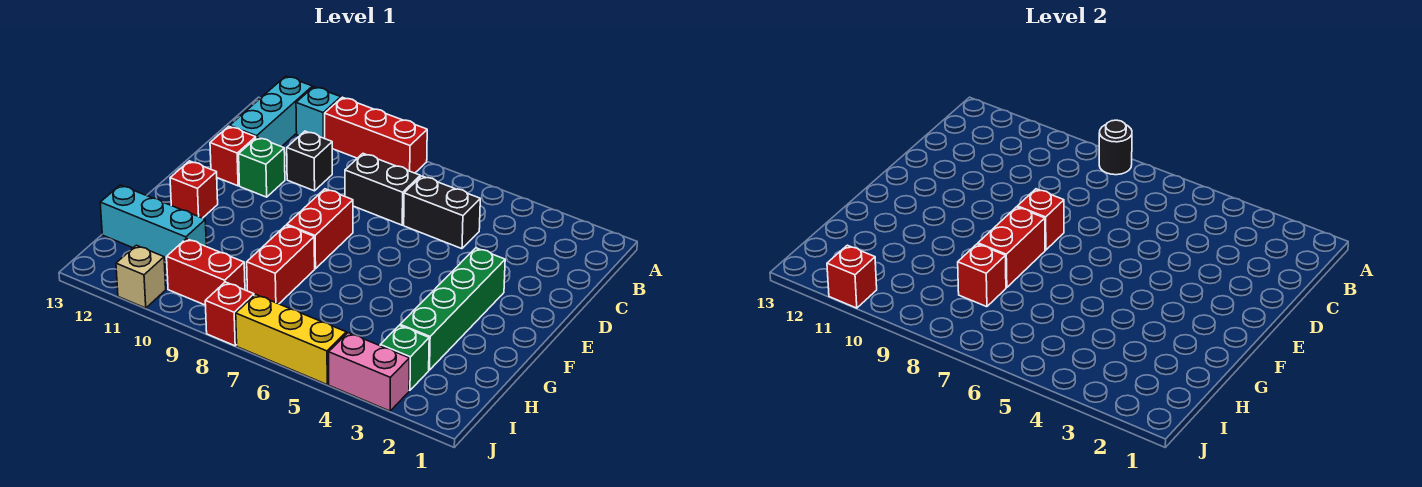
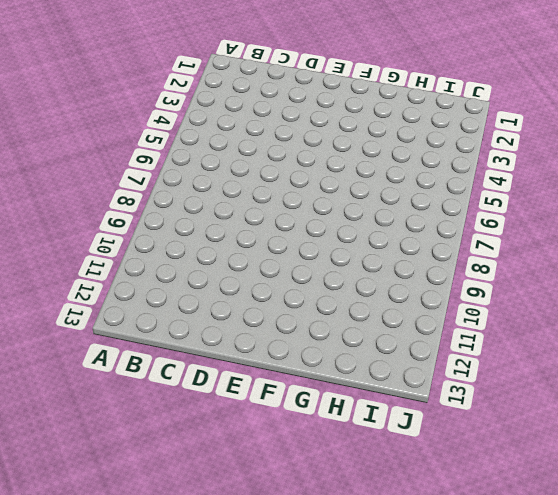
none -> red 1x3 brick [325,97,427,173]
none -> cyan 1x1 brick [296,87,341,138]
none -> cyan 1x3 brick [230,76,312,147]

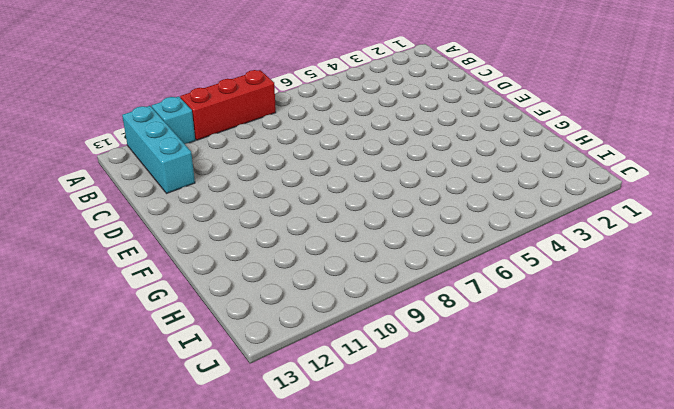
none -> black 1x2 brick [404,176,480,249]
none -> black 1x2 brick [345,154,420,225]
none -> black 1x1 brick [287,131,332,191]

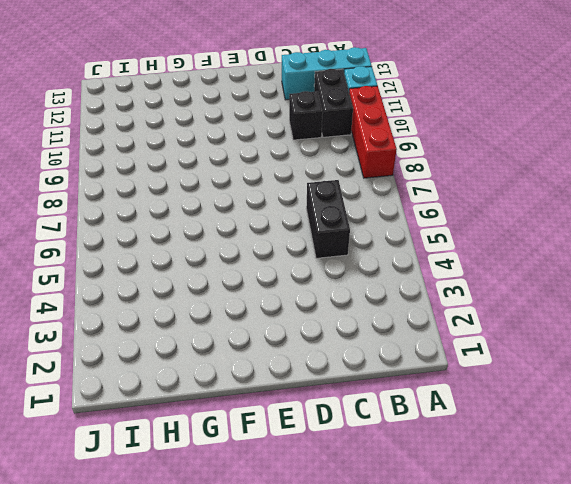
black 1x2 brick [314,69,353,137] -> black 1x2 brick moved to [345,154,420,225]
none -> green 1x1 brick [239,137,285,197]
none -> red 1x1 brick [210,126,256,186]
none -> green 1x4 brick [400,248,505,370]

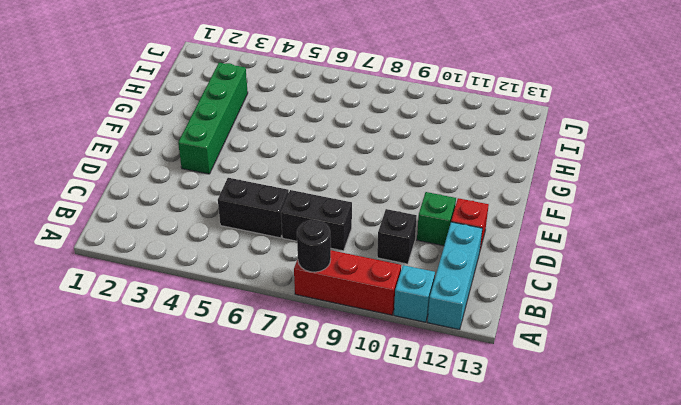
none -> red 1x2 brick [287,189,353,269]
none -> red 1x1 brick [170,161,218,218]
none -> red 1x2 brick [247,225,315,304]

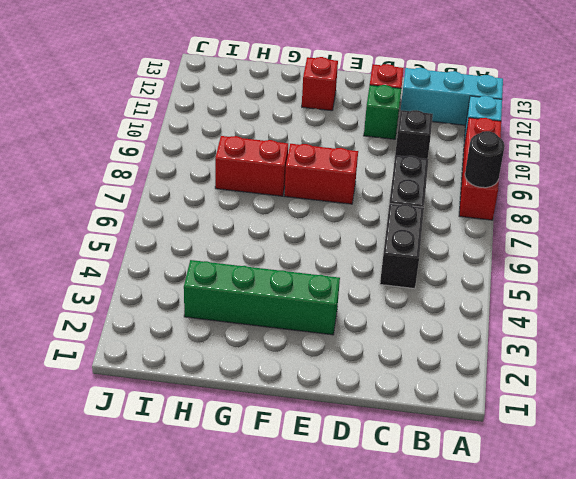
none -> cyan 1x3 brick [100,185,206,262]
none -> green 1x1 brick [380,325,429,390]
none -> red 1x2 brick [167,239,245,305]

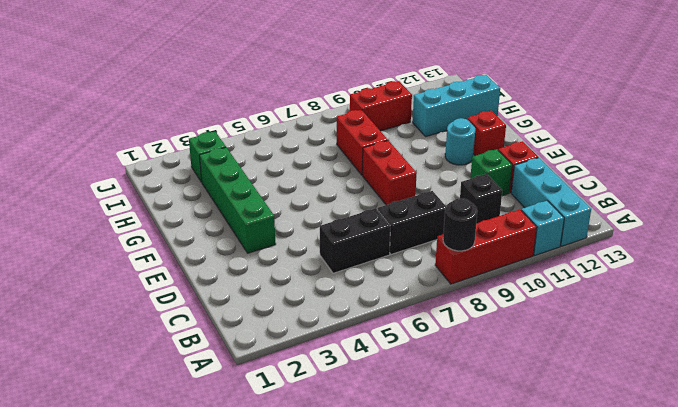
cyan 1x1 round brick [445,118,475,165] -> none
none -> pink 1x2 brick [329,333,410,411]
none -> yellow 1x3 brick [236,295,346,384]
none -> red 1x1 brick [205,282,254,346]

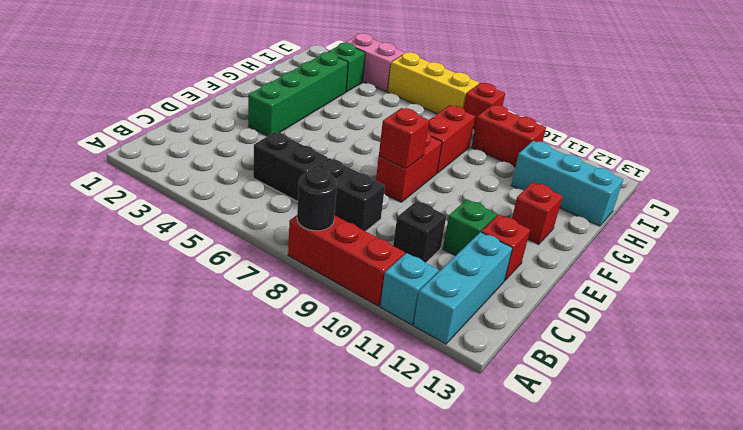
none -> tan 1x1 brick [116,245,166,308]
none -> red 1x2 brick [978,207,1045,288]
none -> red 1x1 brick [958,244,1006,307]

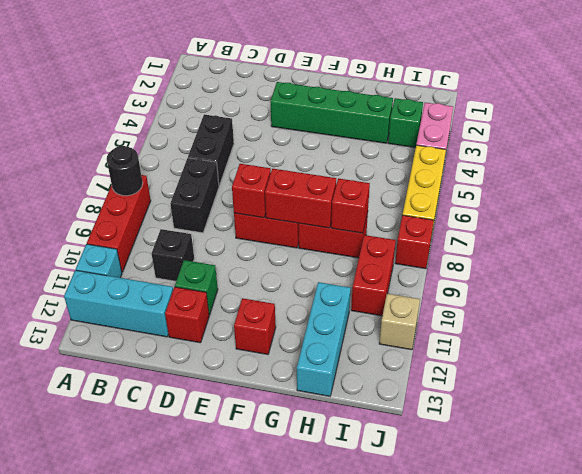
none -> red 1x1 brick [827,245,877,308]

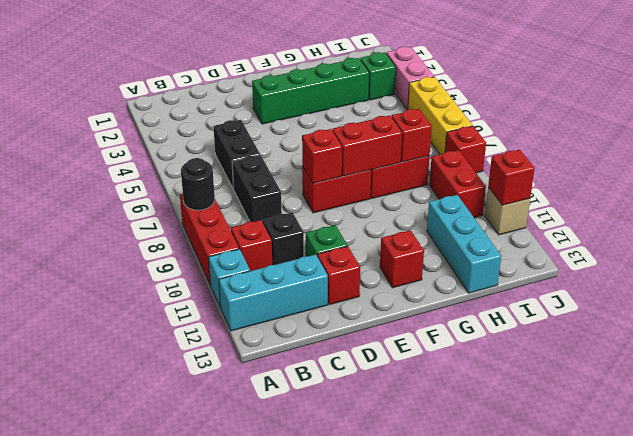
red 1x1 brick [231,220,272,271] -> none

